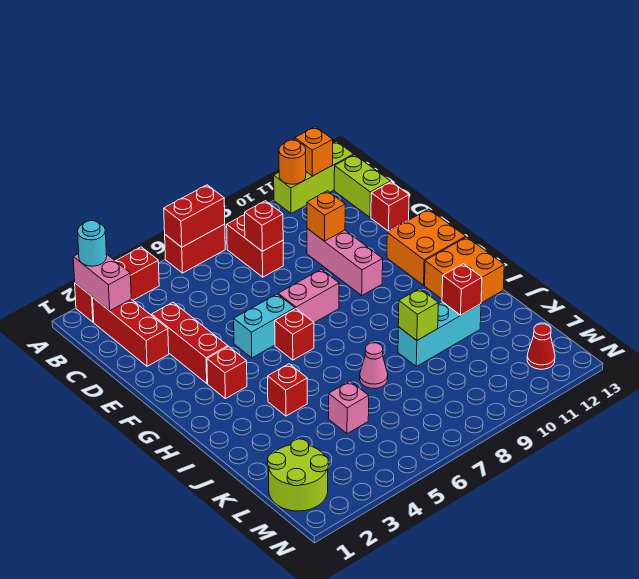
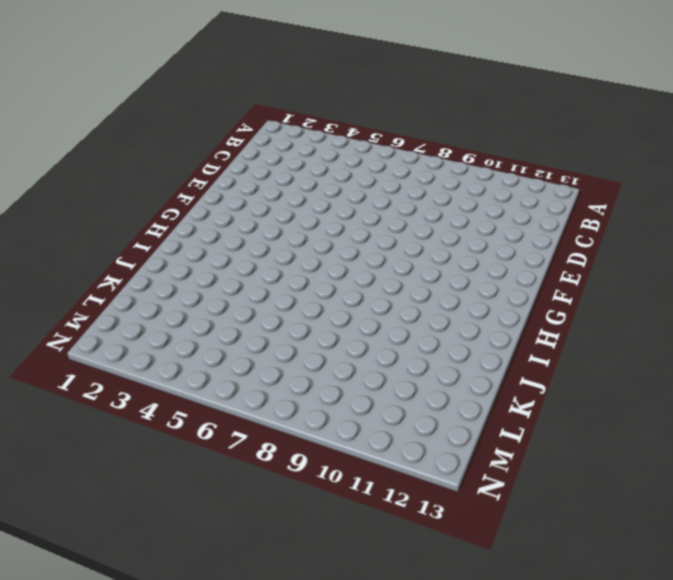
none -> red 1x3 brick [75,247,159,322]
none -> red 1x2 brick [165,224,225,273]
none -> lime 1x3 brick [274,141,354,213]
none -> red 1x3 brick [93,298,169,366]

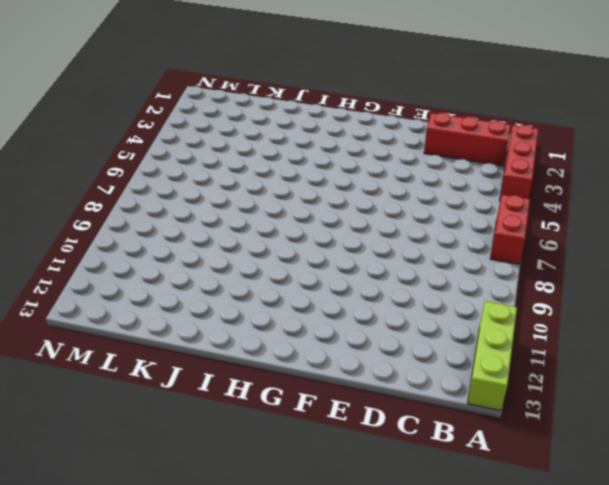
none -> red 1x2 brick [227,215,283,277]
none -> lime 1x2 brick [334,155,391,217]
none -> red 1x3 brick [152,302,228,383]
none -> pink 1x3 brick [307,229,383,295]

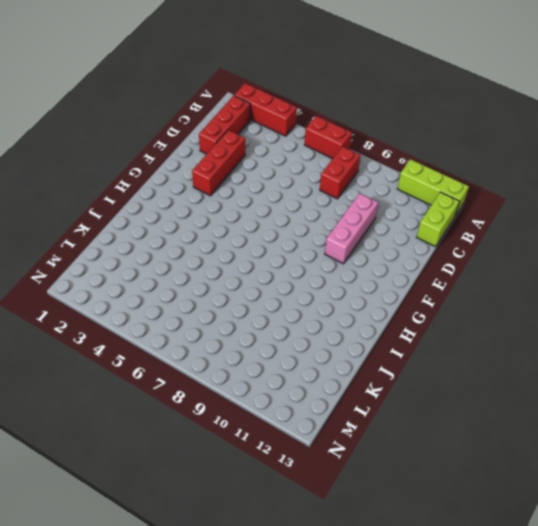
none -> red 1x1 brick [371,182,409,231]
none -> cyan 1x2 brick [234,294,295,358]
none -> pink 1x2 brick [278,269,339,323]
none -> orange 2x2 brick [387,209,466,285]

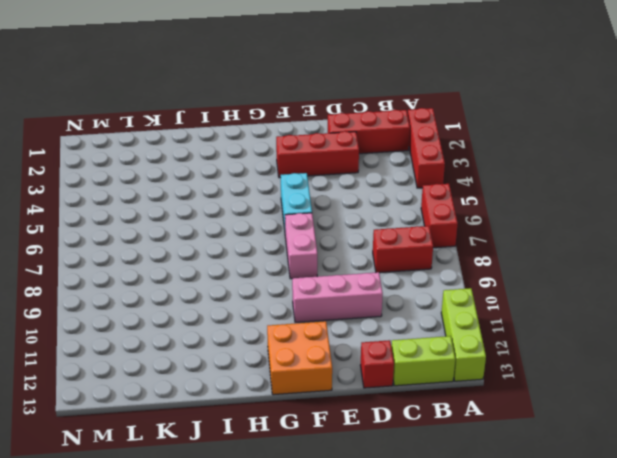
none -> red 1x1 brick [207,346,247,399]
none -> red 1x1 brick [275,309,314,360]
none -> orange 2x2 brick [425,237,504,303]
none -> red 1x1 brick [268,364,307,416]

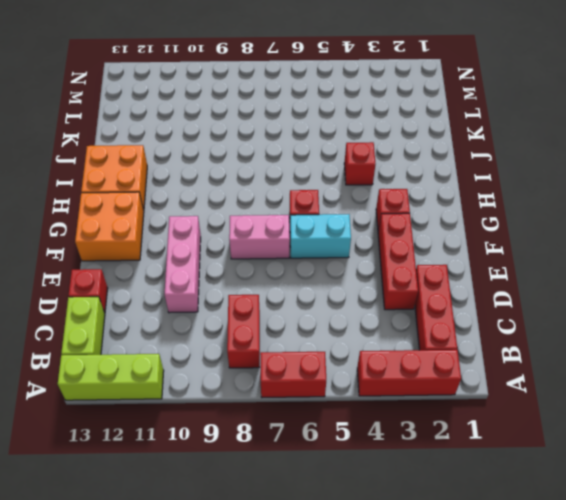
none -> pink 1x1 cone [360,343,388,389]
none -> cyan 1x3 brick [398,302,481,366]
none -> pink 1x1 brick [329,381,369,434]
none -> lime 2x2 round brick [268,439,328,511]

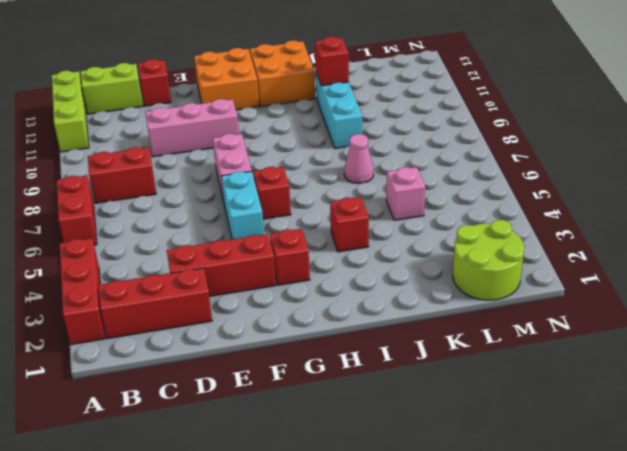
none -> red 1x1 cone [527,324,555,369]
none -> pink 1x2 brick [73,254,131,311]
none -> red 1x2 brick [164,185,225,247]
none -> orange 1x1 round brick [279,140,306,184]

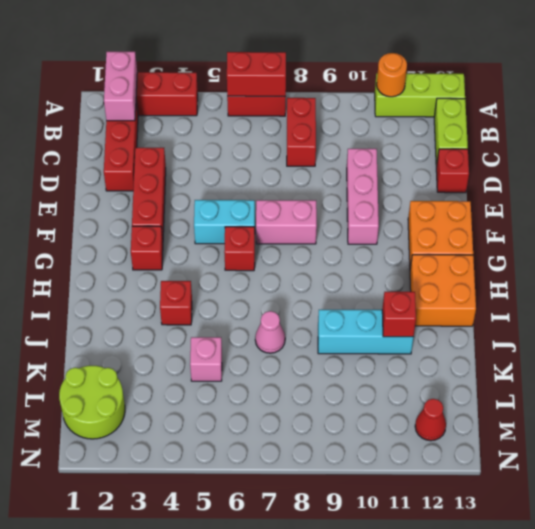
none -> orange 1x1 brick [295,127,333,176]
none -> red 1x1 brick [245,201,283,251]
none -> orange 1x1 brick [307,191,345,241]
none -> lime 1x1 brick [398,289,438,340]

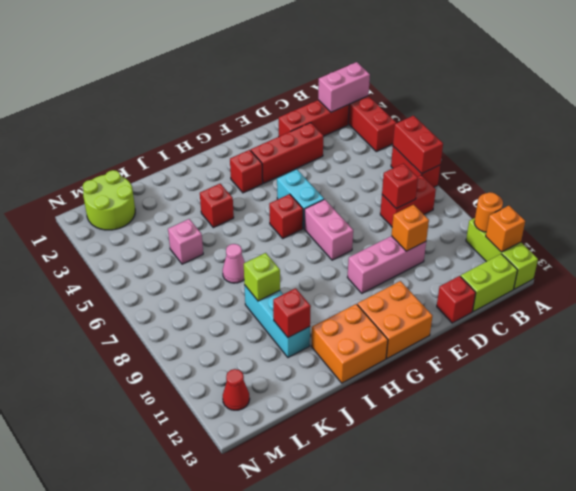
none -> cyan 1x1 round brick [78,221,107,266]

